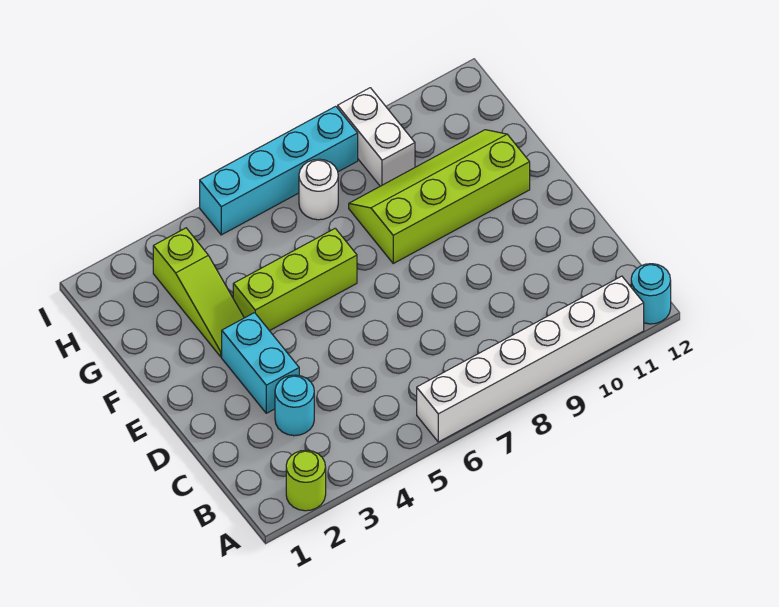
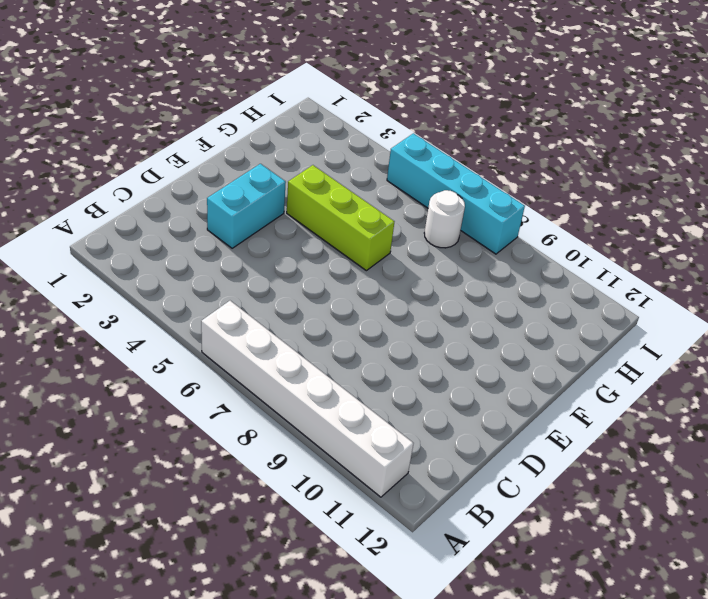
none -> lime 1x1 round brick [286,450,326,511]
none -> cyan 1x1 round brick [631,264,671,324]

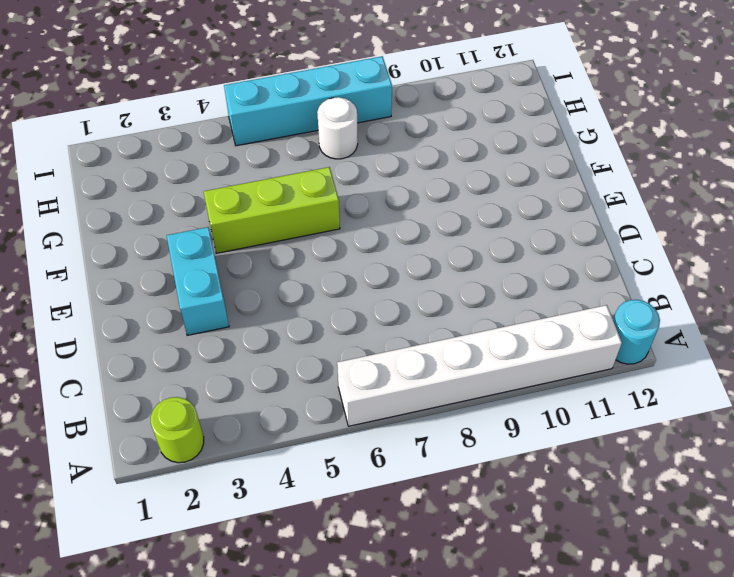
none -> cyan 1x1 round brick [275,375,314,436]
none -> lime 1x3 slope [153,228,244,357]

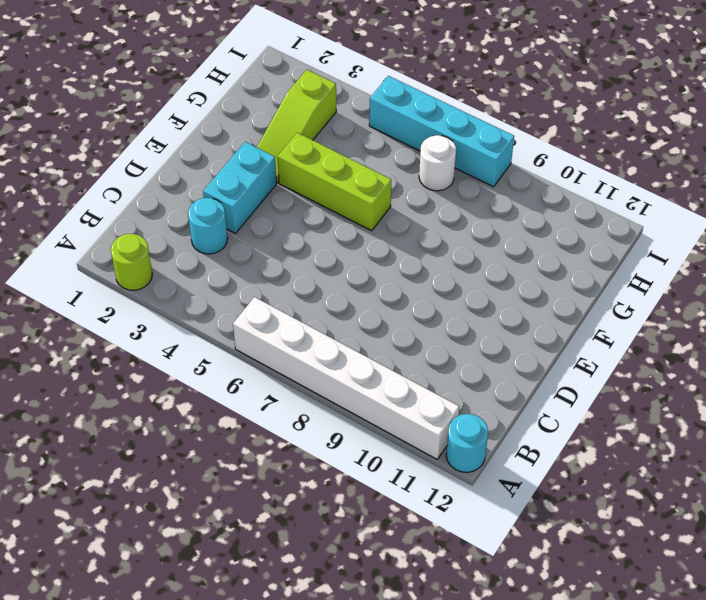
none -> lime 2x4 slope [349,130,530,263]
none -> white 1x2 brick [338,88,415,186]

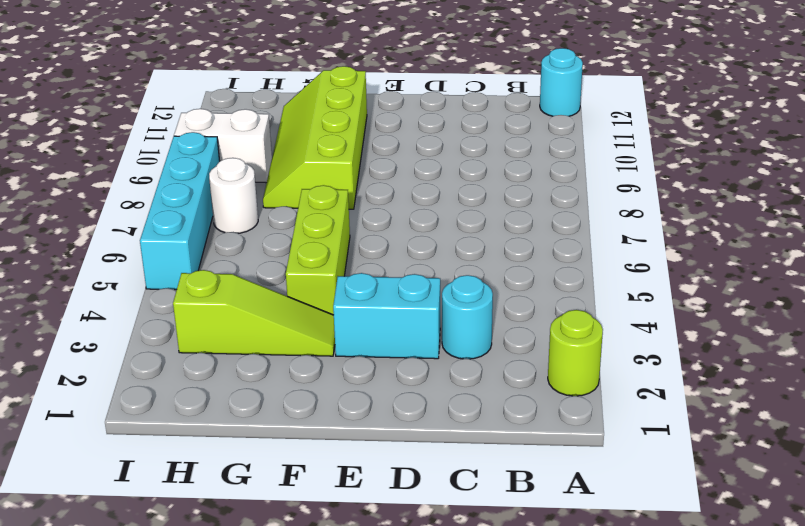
none -> white 1x6 brick [417,276,644,442]

